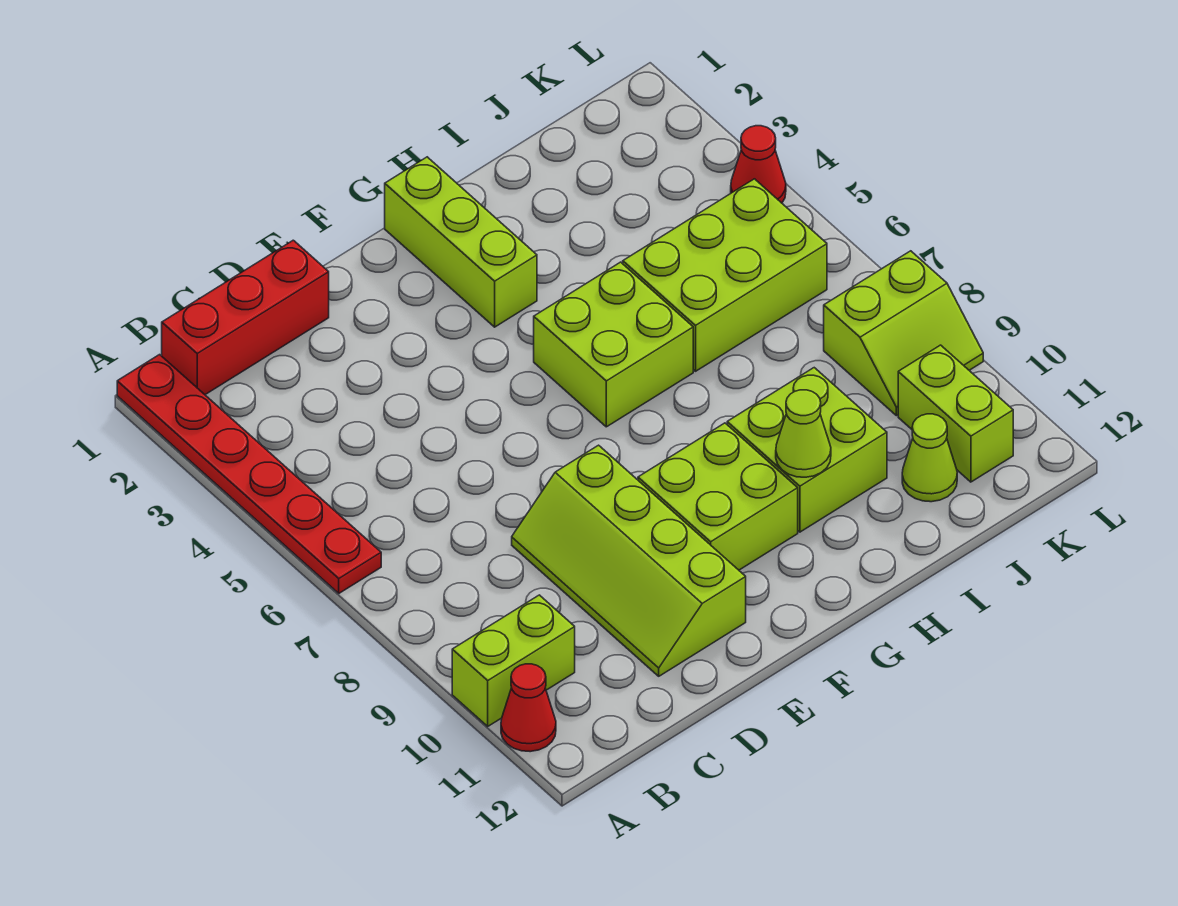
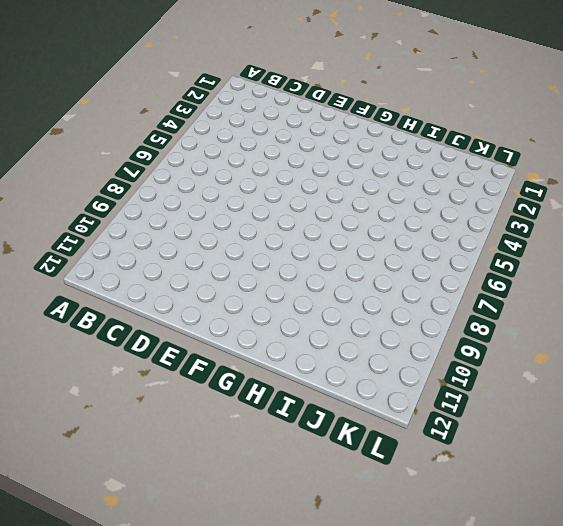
none -> red 1x6 plate [117,355,381,593]
none -> lime 1x2 brick [452,595,575,726]
none -> red 1x1 cone [501,664,556,752]

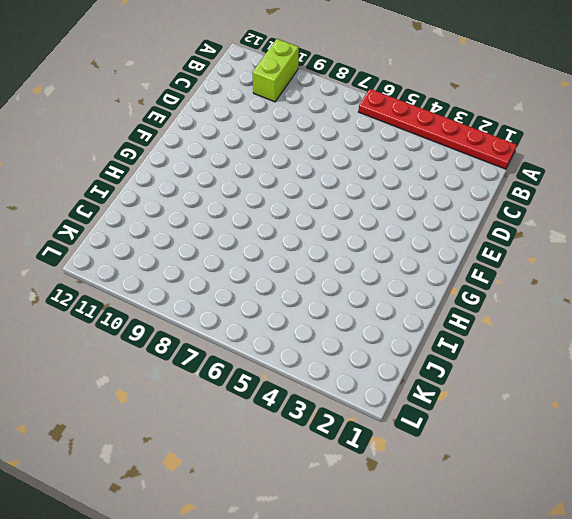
none -> red 1x1 cone [501,664,556,752]
none -> red 1x3 brick [162,240,329,395]
none -> lime 2x4 slope [512,445,746,676]

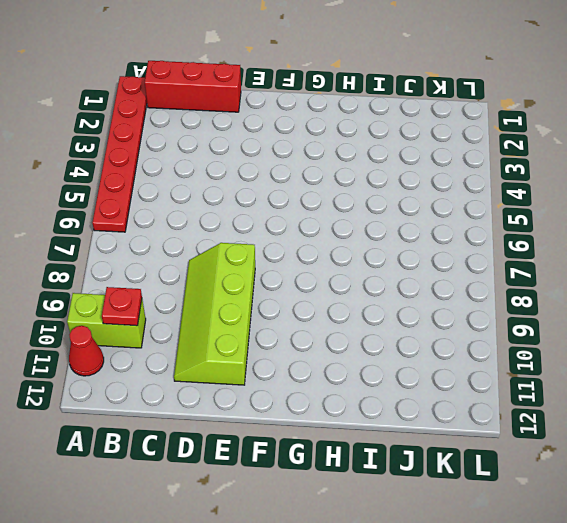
red 1x1 plate [102,287,142,326] -> none
none -> lime 2x2 brick [638,423,798,570]
none -> lime 1x3 brick [385,157,537,327]
none -> lime 2x2 brick [534,262,693,427]

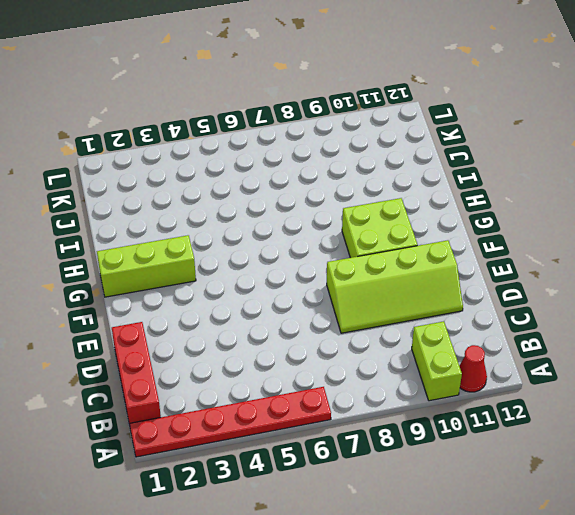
none -> lime 2x2 brick [534,262,693,427]
none -> lime 2x2 brick [727,368,887,532]
none -> lime 2x3 brick [623,179,827,371]

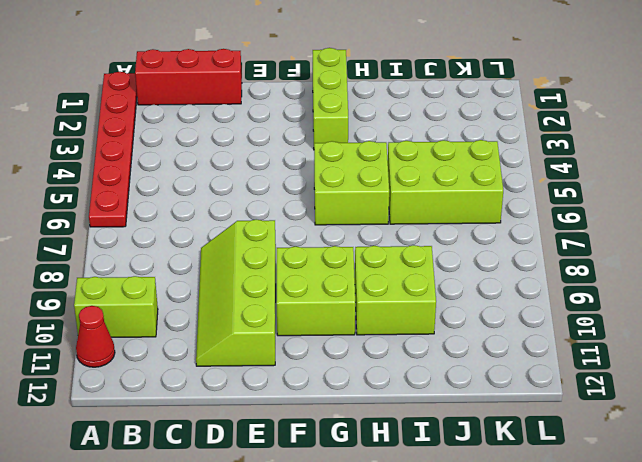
none -> lime 1x1 cone [902,414,957,502]
none -> lime 2x2 slope [824,251,983,416]
none -> lime 1x2 brick [898,345,1013,482]

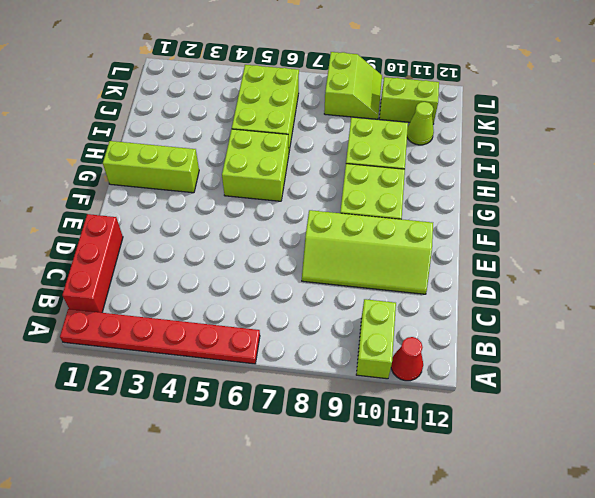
none -> red 1x1 cone [731,126,786,203]
none -> lime 1x1 cone [776,390,831,477]

